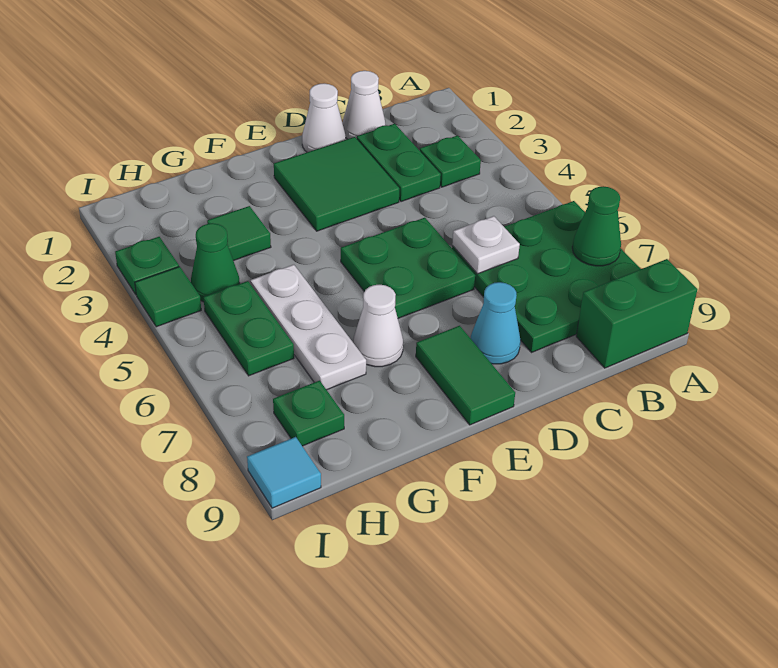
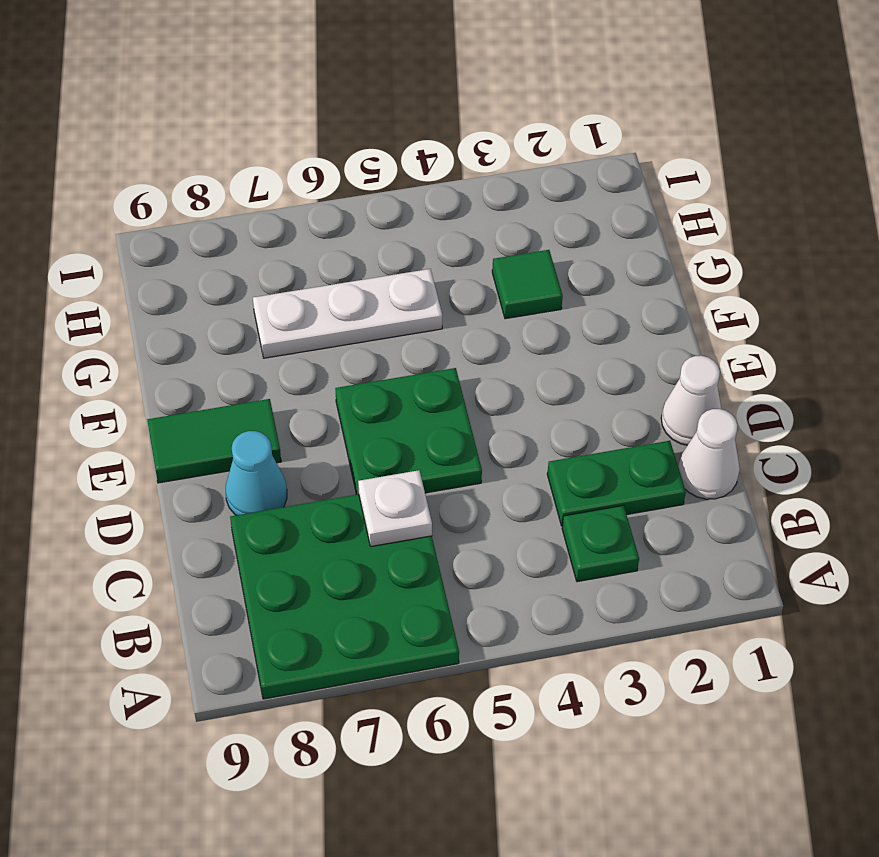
none -> green 1x2 brick [576,259,697,368]
none -> green 2x2 tile [274,137,399,231]
none -> white 1x1 cone [353,285,403,367]

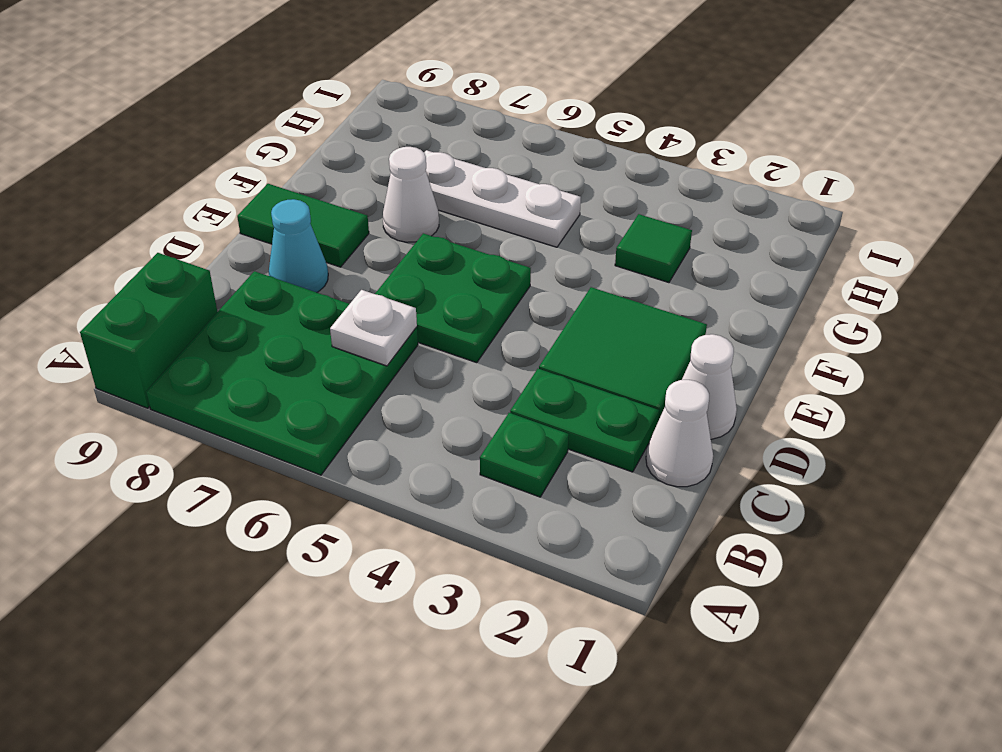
none -> green 1x1 cone [191,223,240,302]
none -> green 1x2 plate [203,281,294,376]
none -> green 1x1 plate [273,381,344,446]

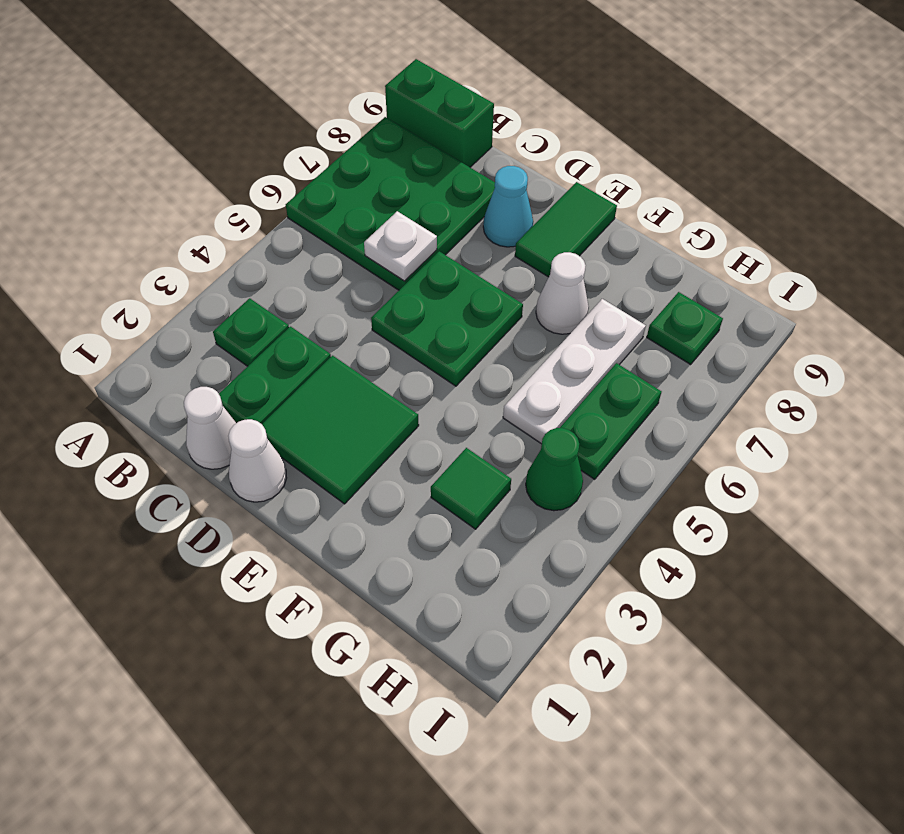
none -> green 1x1 plate [115,237,179,294]
none -> green 1x1 tile [135,267,201,327]
none -> cyan 1x1 tile [247,437,321,508]

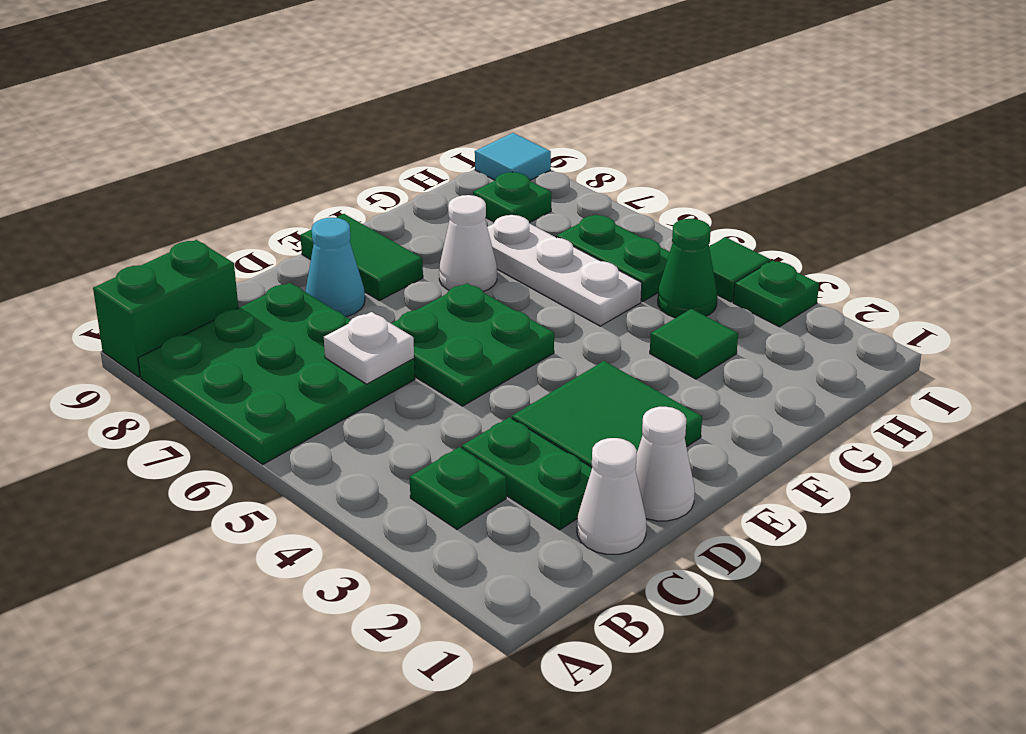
none -> green 1x1 cone [572,186,621,266]

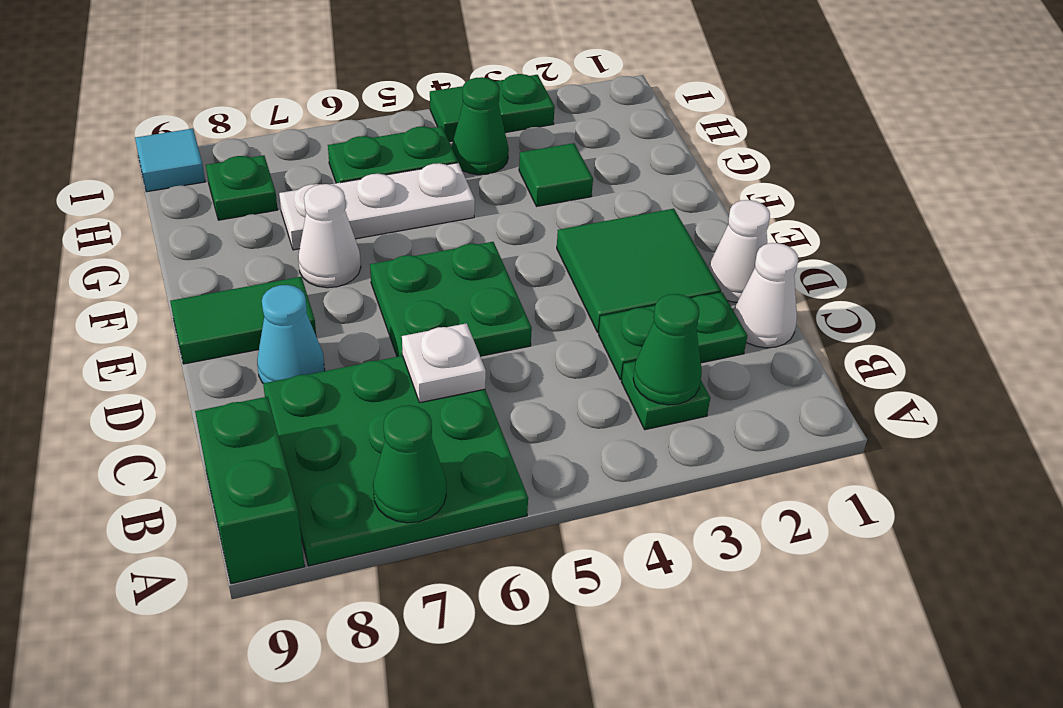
green 1x1 cone [633,294,702,405] -> none

